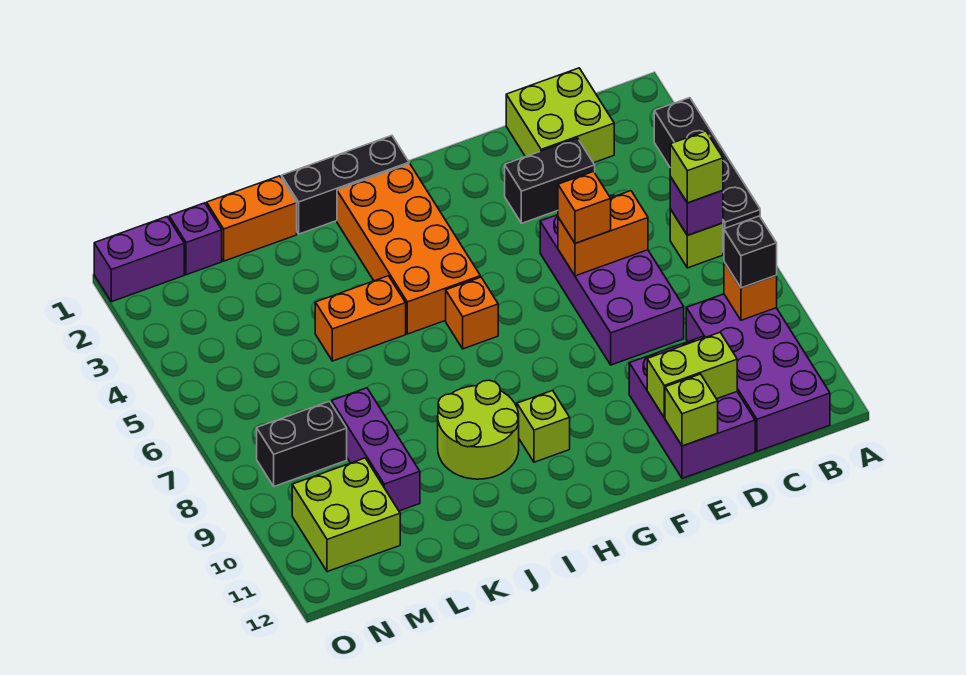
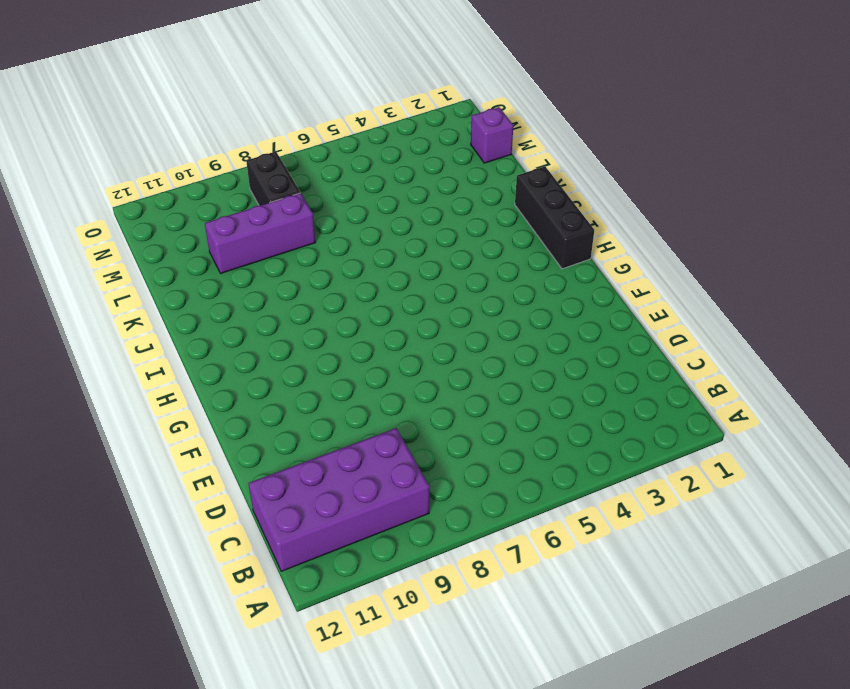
none -> black 1x4 brick [654,98,760,252]
none -> lime 1x1 brick [670,209,723,268]
none -> lime 2x2 brick [506,68,614,163]

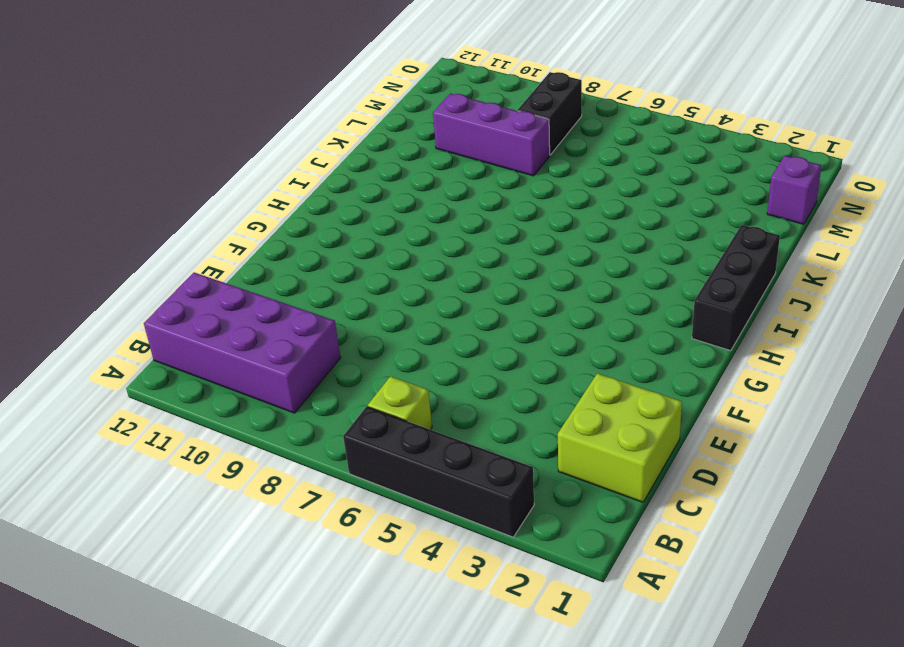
none -> black 1x2 brick [505,138,595,223]
none -> purple 2x4 brick [540,195,684,365]
none -> purple 2x3 brick [629,337,755,478]

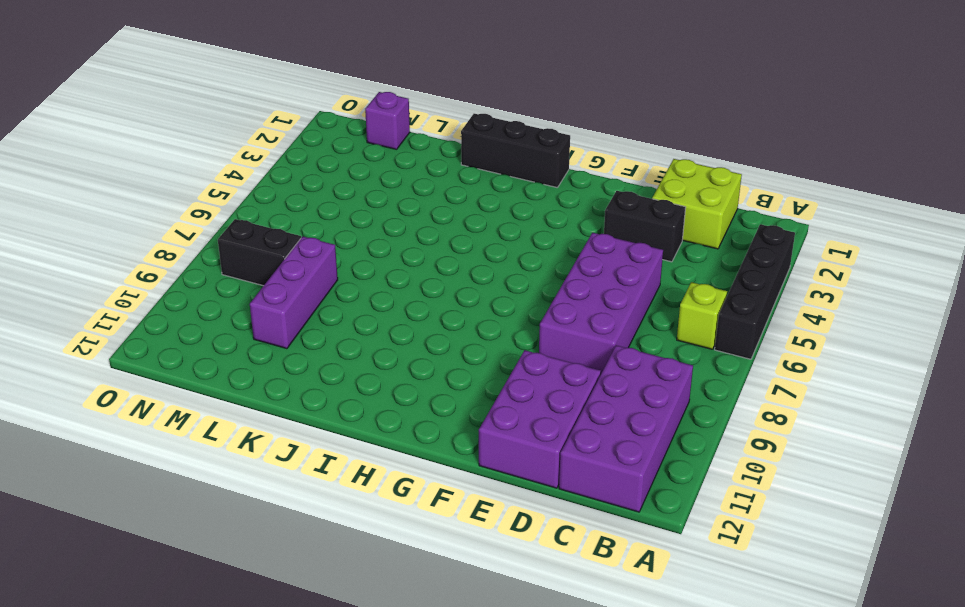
none -> orange 2x4 brick [337,164,480,334]
none -> orange 1x1 brick [446,277,498,349]
none -> lime 1x1 brick [517,390,570,462]

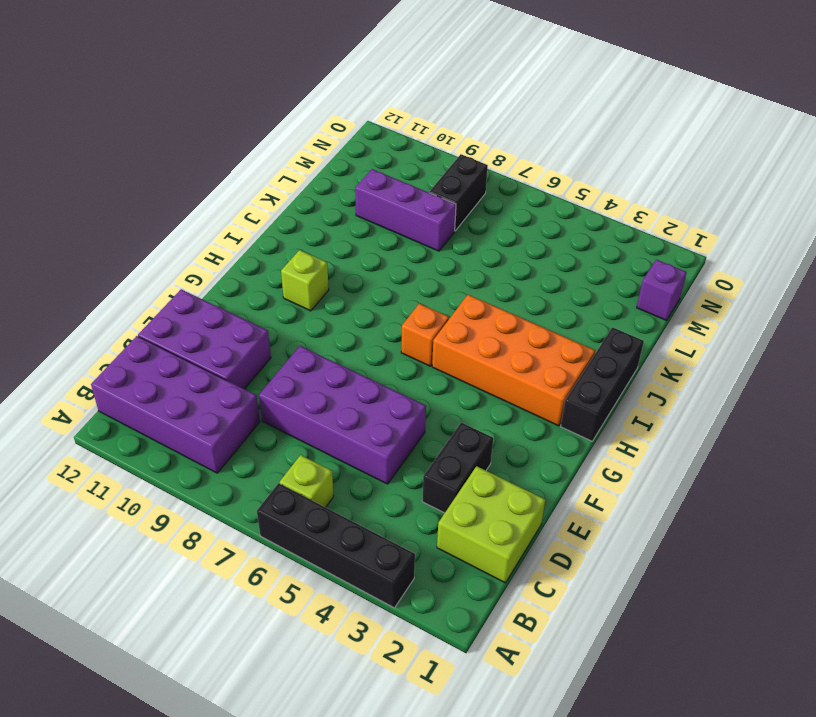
none -> lime 2x2 round brick [438,380,519,479]
none -> orange 1x2 brick [315,276,406,361]
none -> orange 1x2 brick [207,176,297,261]

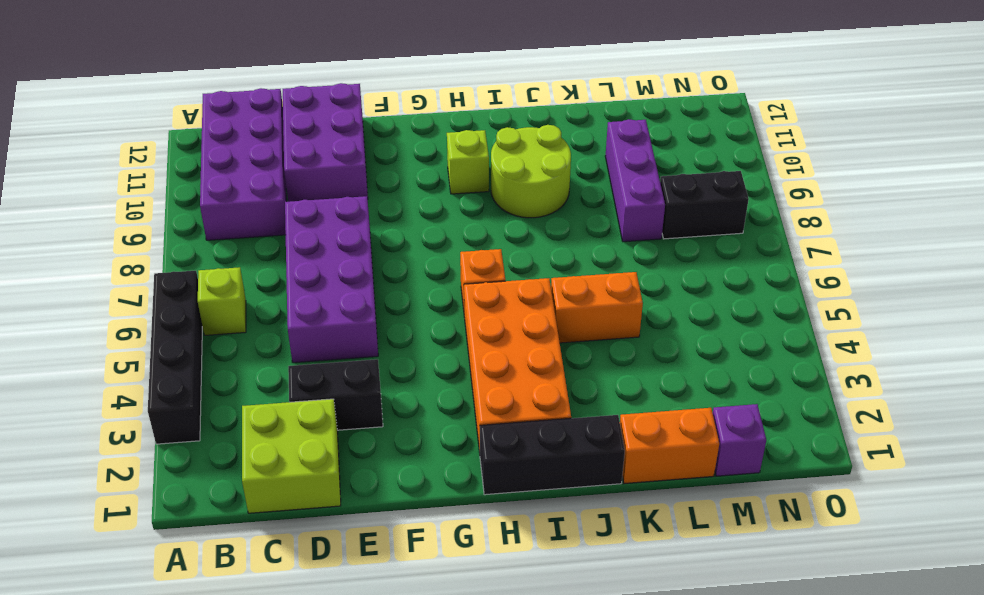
none -> lime 2x2 brick [292,458,400,572]
none -> purple 1x2 brick [94,217,184,302]
none -> purple 1x1 brick [670,177,723,236]

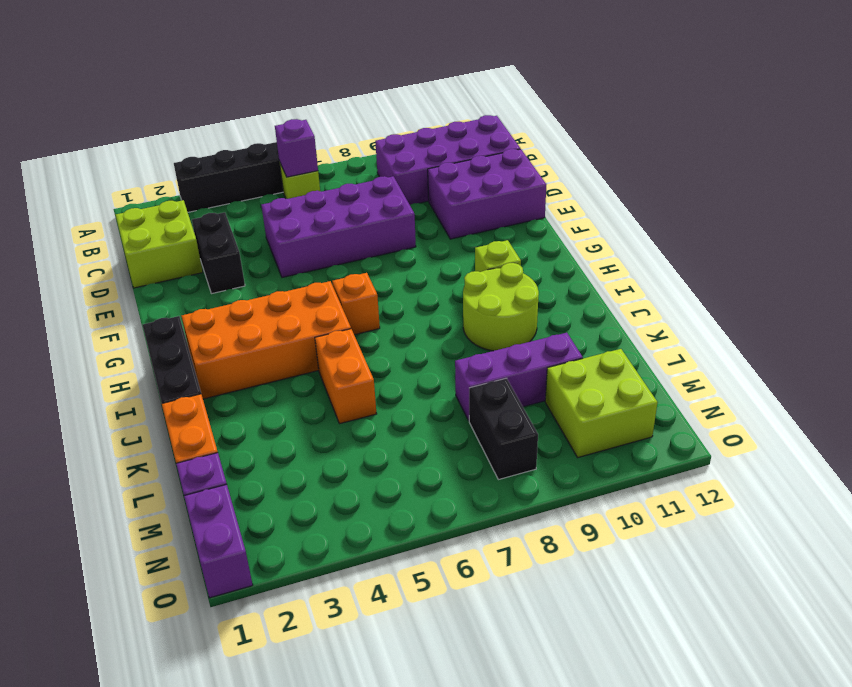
none -> orange 1x1 brick [724,262,777,320]
none -> orange 1x2 brick [558,191,648,276]
none -> lime 1x2 brick [647,332,737,418]

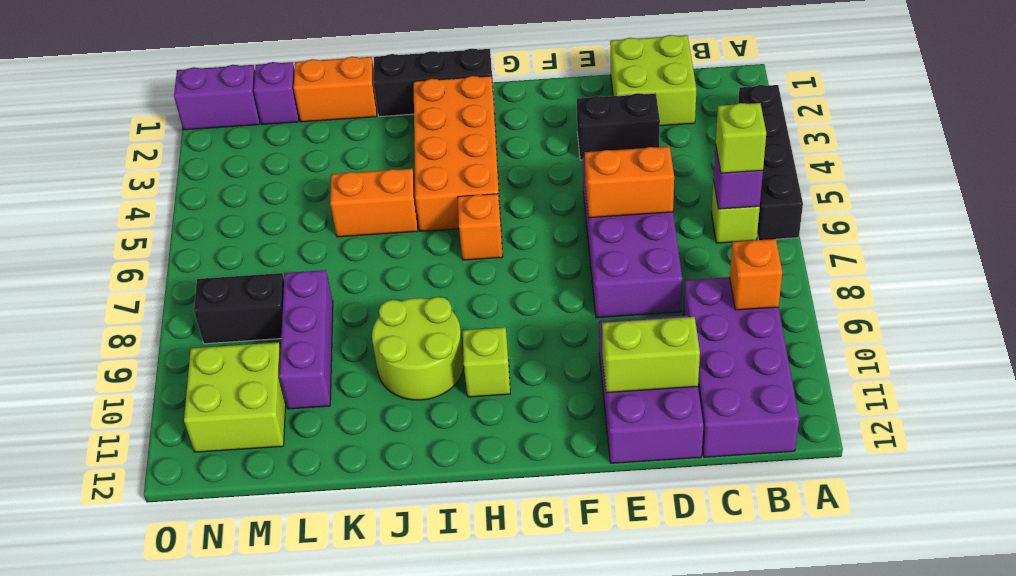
none -> lime 1x1 brick [665,374,718,446]
none -> black 1x1 brick [724,216,777,288]
none -> orange 1x1 brick [558,172,611,243]

